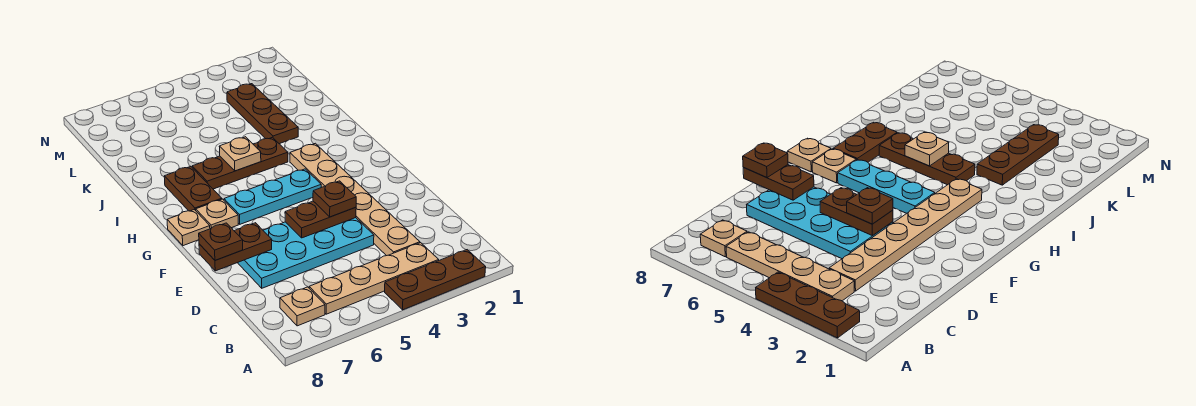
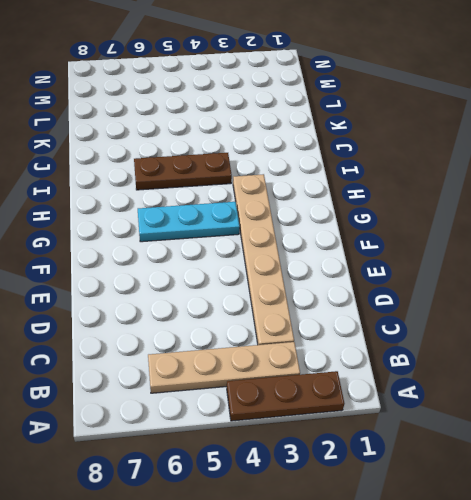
none -> tan 1x1 plate [280,287,325,326]
none -> cyan 2x4 plate [238,218,374,288]
none -> tan 1x1 plate [196,199,238,229]

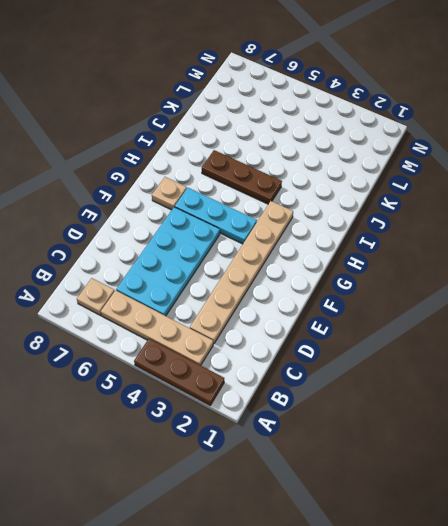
cyan 2x4 plate [116,207,220,316] -> cyan 2x4 plate turned to [238,218,374,288]
none -> tan 1x1 plate [167,210,210,246]
none -> brown 1x2 plate [164,166,222,211]
none -> brown 1x3 plate [227,84,298,144]

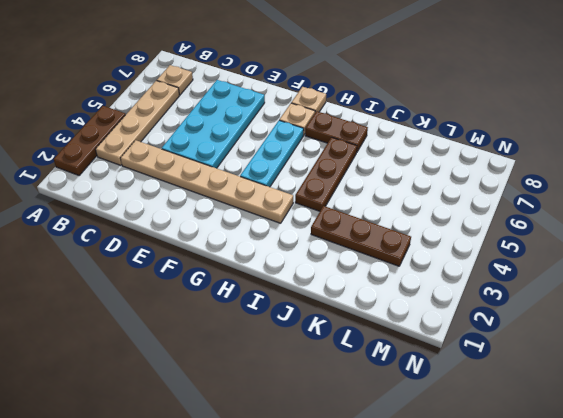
none -> brown 1x2 plate [285,201,356,238]
none -> brown 1x2 plate [199,223,272,271]
none -> tan 1x1 plate [219,137,261,171]

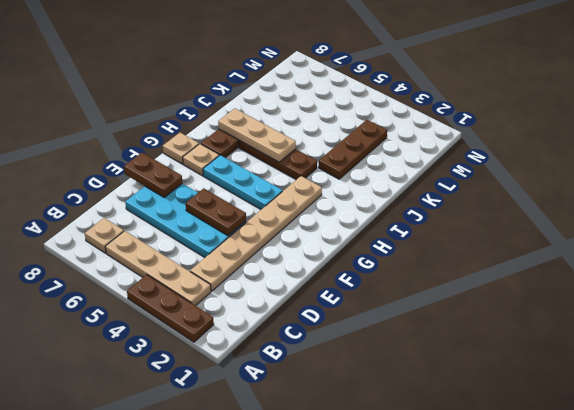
tan 1x3 plate [218,108,296,162] -> tan 1x1 plate [219,137,261,171]
none -> brown 1x1 plate [313,181,356,217]
none -> brown 1x1 plate [199,223,243,260]

